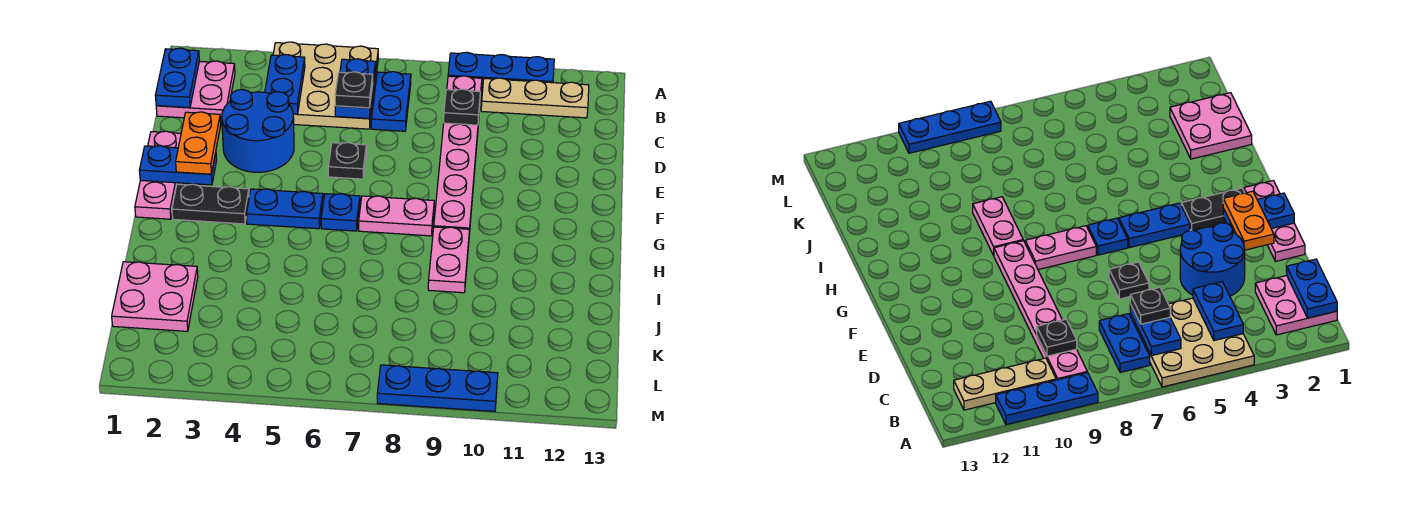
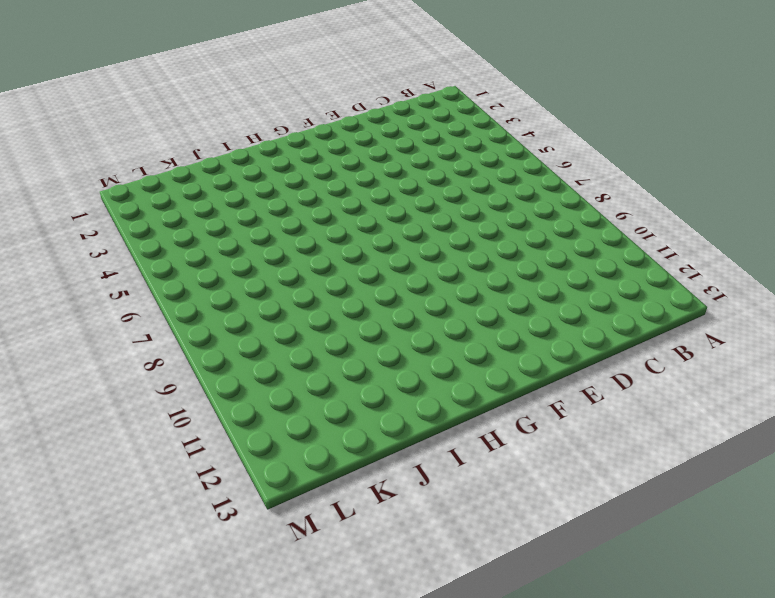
none -> tan 3x3 plate [273,42,378,129]
none -> blue 1x3 plate [448,52,554,88]
none -> pink 2x2 plate [156,61,235,120]

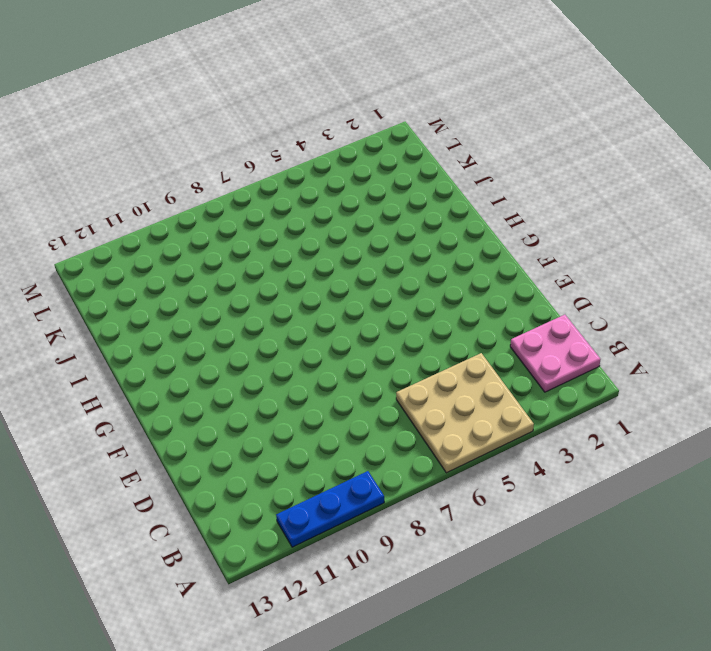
none -> blue 1x2 plate [371,72,411,131]
none -> pink 1x6 plate [434,76,482,234]
none -> tan 1x3 plate [481,78,589,118]

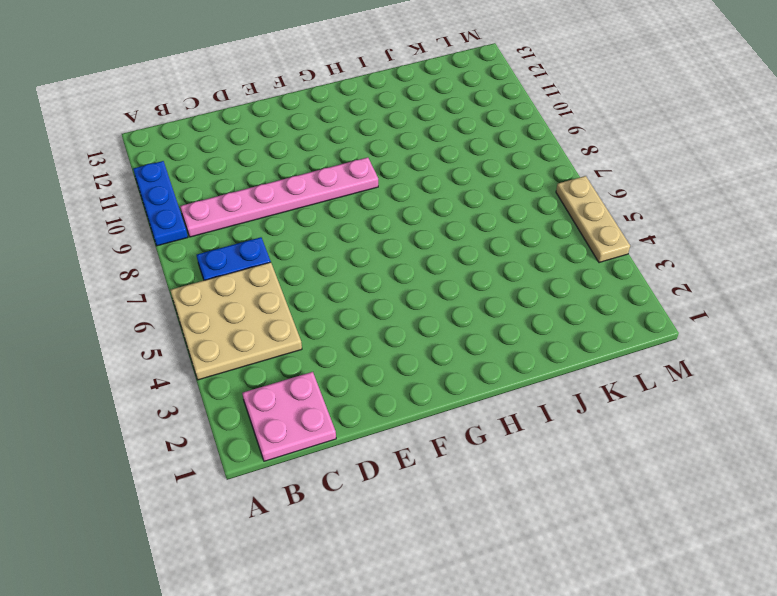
tan 1x3 plate [556,176,630,263] -> tan 1x3 plate moved to [481,78,589,118]
none -> blue 2x2 round brick [222,90,294,172]
none -> pink 1x3 plate [135,131,181,219]
none -> black 1x1 plate [328,143,366,179]

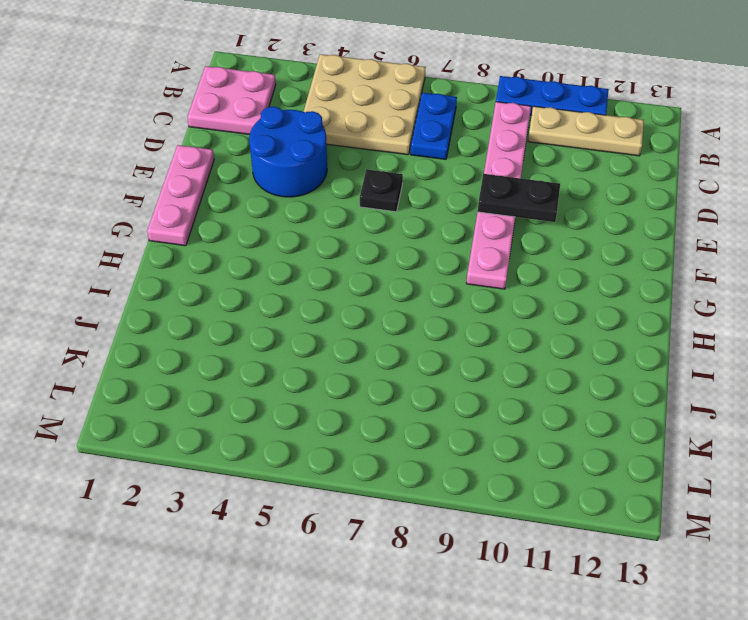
black 1x2 plate [478,174,560,222] -> black 1x2 plate moved to [172,184,249,224]
none -> blue 1x2 plate [246,189,323,229]
none -> blue 1x1 plate [321,194,360,231]
none -> pink 1x2 plate [359,196,434,236]

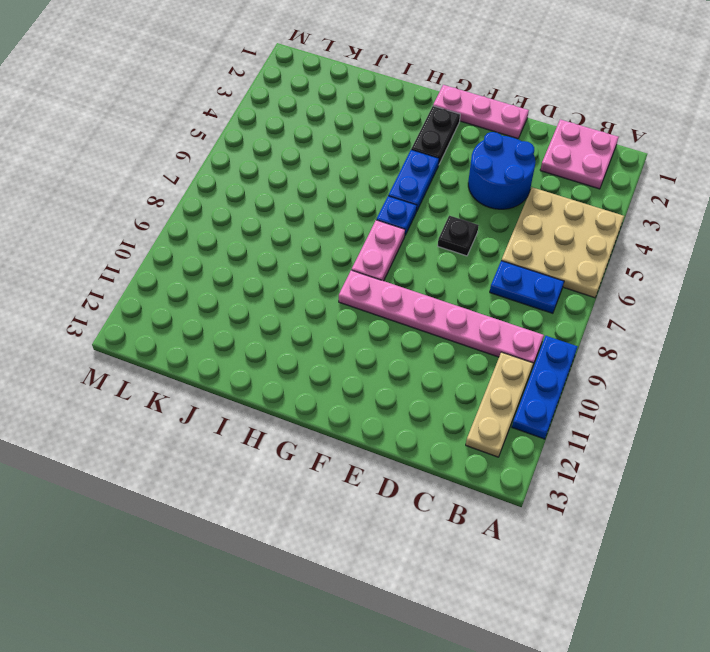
none -> pink 1x2 plate [428,227,470,293]
none -> pink 2x2 plate [112,262,198,331]
none -> blue 1x3 plate [377,365,498,412]

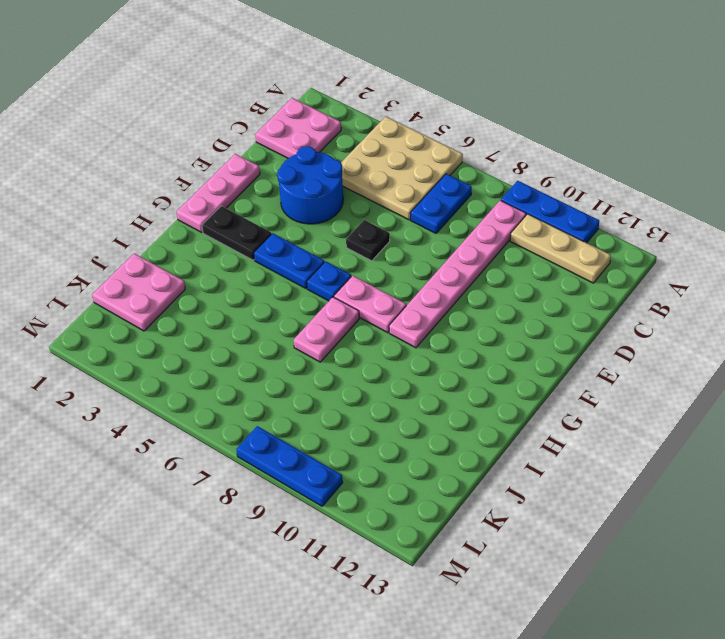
pink 1x2 plate [294,297,359,362] -> pink 1x2 plate moved to [428,227,470,293]
none -> blue 1x2 plate [155,48,199,108]
none -> blue 1x2 plate [265,55,305,114]
none -> blue 1x2 plate [335,59,376,119]

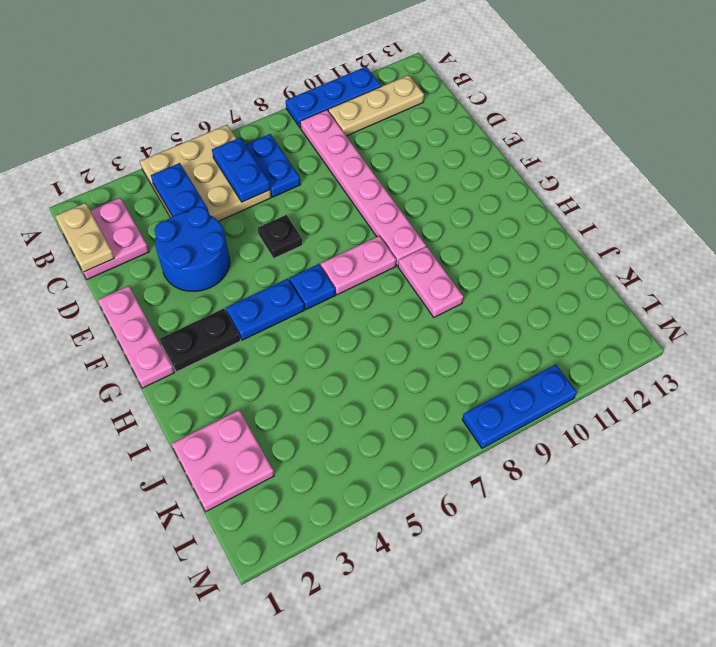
tan 1x2 plate [55,203,114,272] -> blue 1x2 plate [155,48,199,108]
none -> black 1x1 plate [444,89,480,125]
none -> blue 1x2 plate [139,146,217,185]
none -> black 1x1 plate [335,72,373,108]

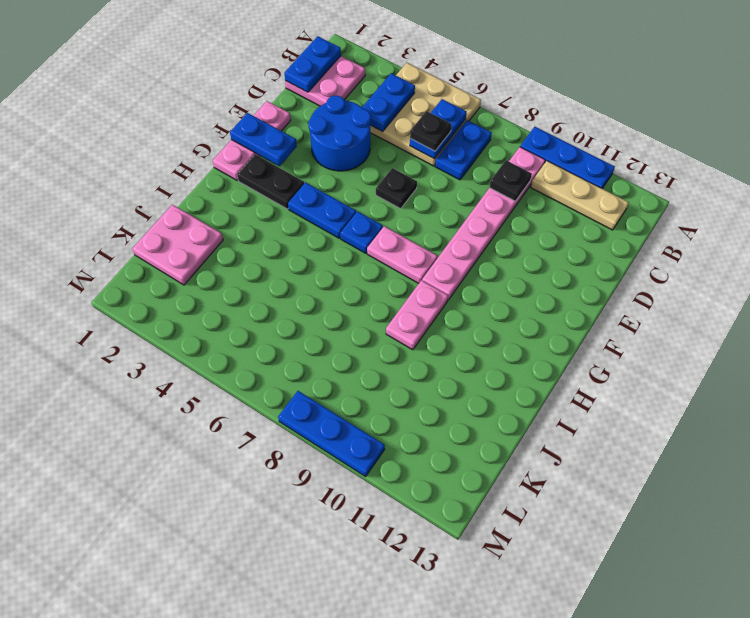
none -> orange 1x2 plate [176,112,221,174]

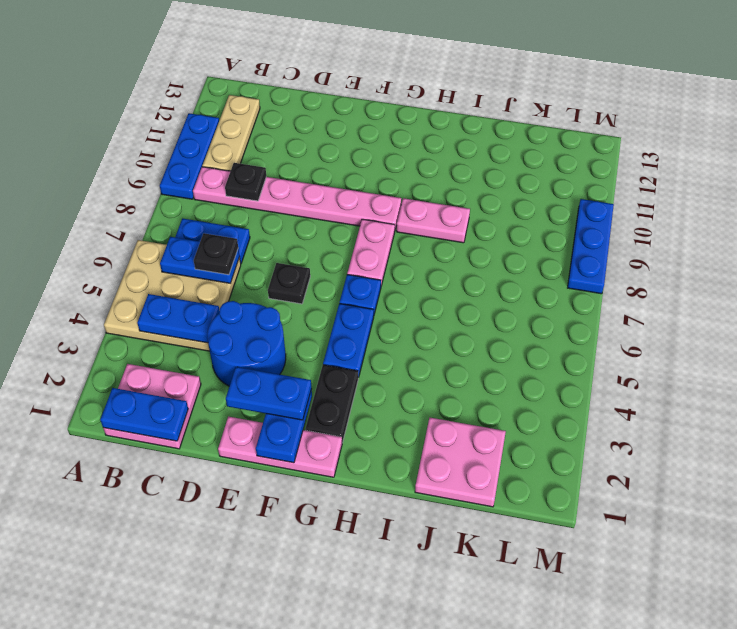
blue 1x2 plate [226,367,312,420] -> orange 1x2 plate [176,112,221,174]

